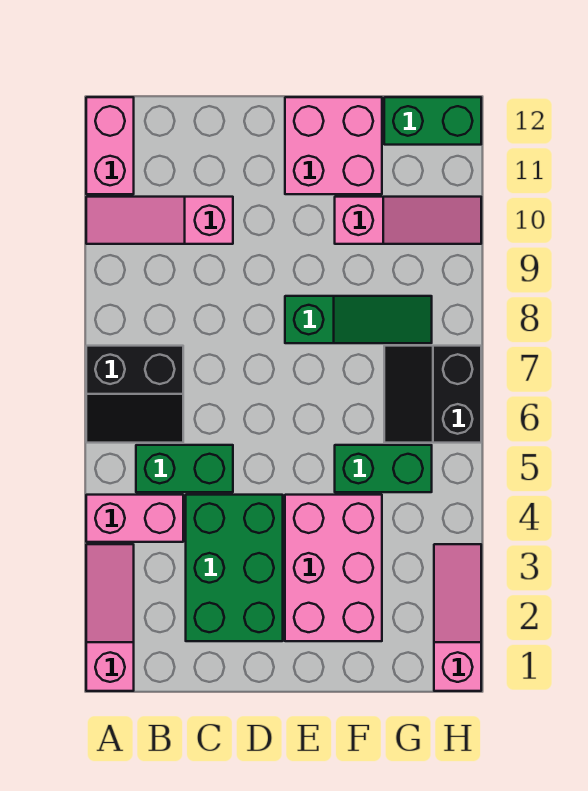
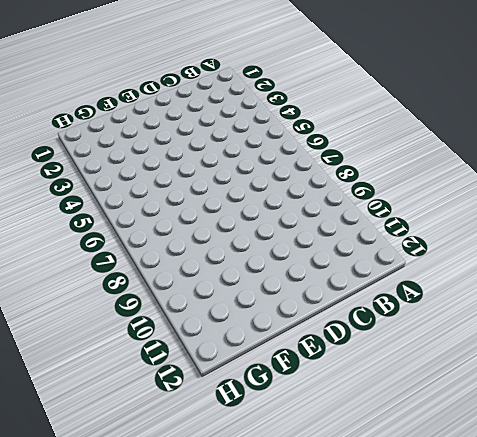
none -> pink 1x3 slope [86,544,134,691]
none -> pink 1x2 brick [86,495,183,542]
none -> black 2x2 slope [86,346,183,443]

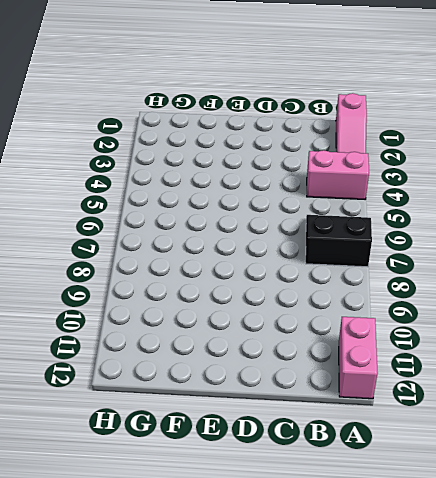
none -> pink 1x3 slope [86,197,233,244]
none -> green 1x2 brick [136,445,233,492]
none -> green 2x3 brick [186,495,283,641]

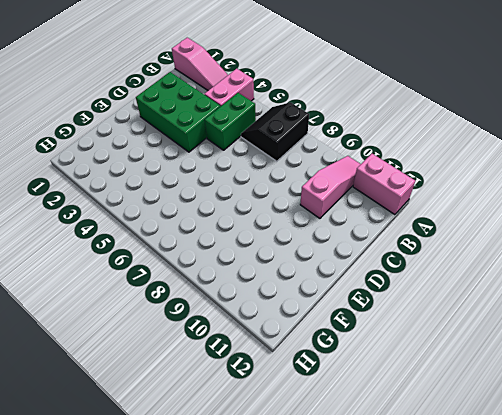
none -> pink 2x3 brick [285,495,382,641]
none -> green 1x3 slope [285,296,432,343]
none -> pink 2x2 brick [285,97,382,194]

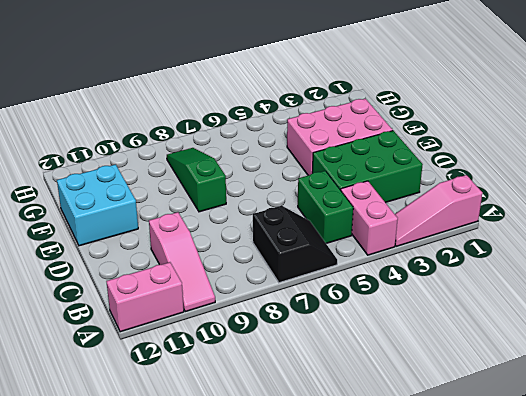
cyan 2x2 brick [57,164,138,246] -> pink 2x2 brick [285,97,382,194]
none -> green 1x2 brick [335,445,432,492]
none -> pink 1x3 slope [335,197,481,244]
none -> black 2x2 slope [384,346,481,443]

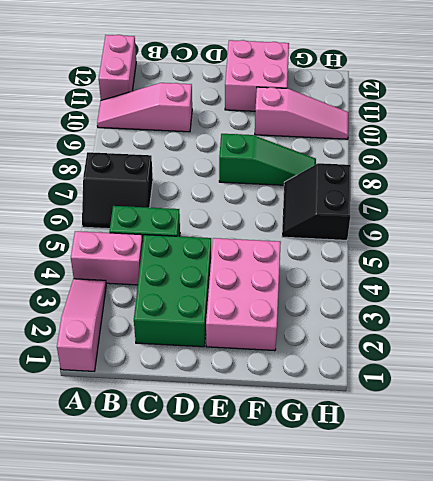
none -> green 1x2 brick [335,445,432,492]
none -> green 1x2 brick [384,97,481,145]
none -> pink 1x3 slope [434,544,481,691]

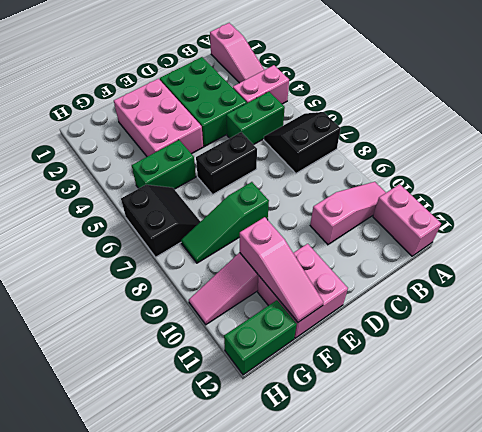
black 1x2 brick [196,132,257,194] -> none
pink 1x3 slope [240,217,324,322] -> pink 1x3 slope moved to [434,544,481,691]

